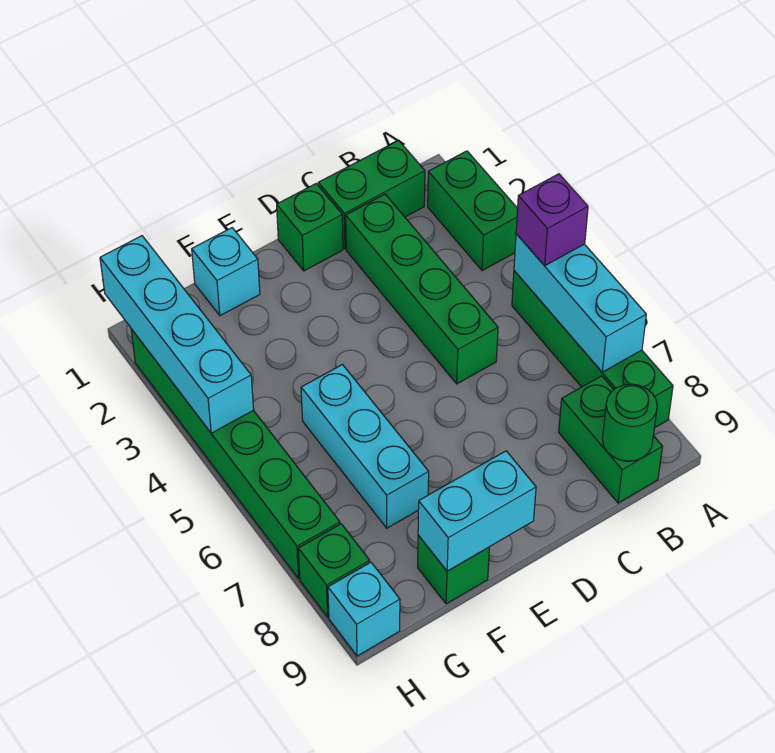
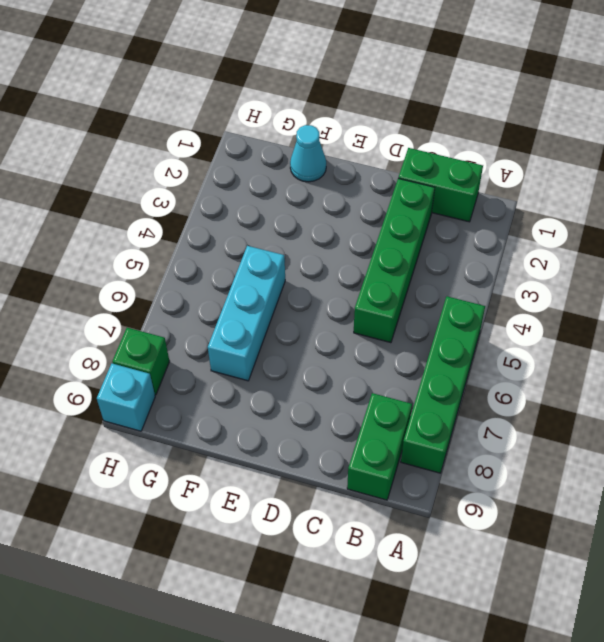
cyan 1x1 cone [290,125,326,182] -> cyan 1x1 brick [192,228,260,316]
none -> green 1x2 brick [428,151,518,271]
none -> green 1x1 brick [277,184,343,271]
none -> green 1x1 brick [418,535,489,604]

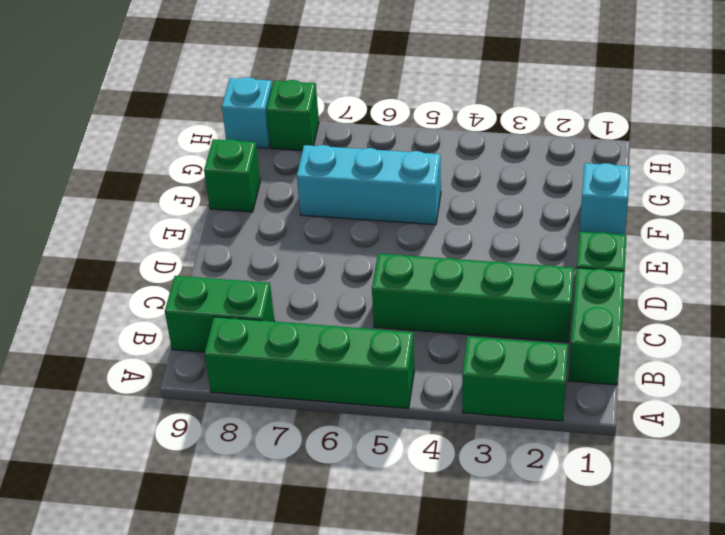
none -> green 1x6 brick [131,329,340,578]
none -> cyan 1x3 brick [514,234,646,372]
none -> green 1x1 round brick [602,384,657,461]

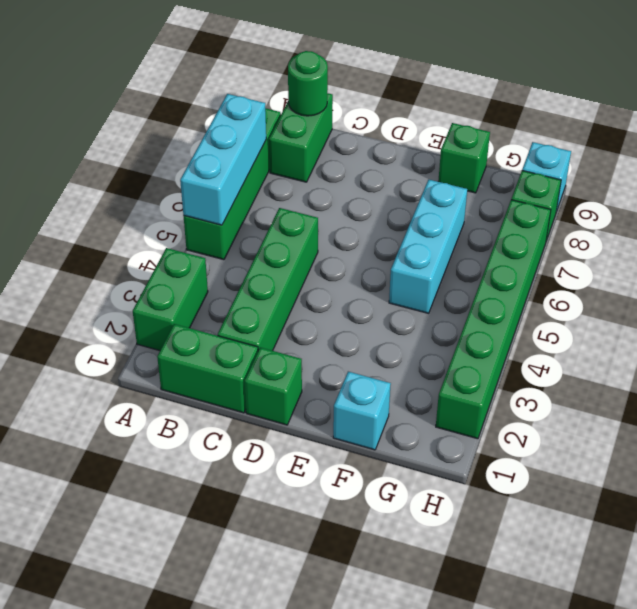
none -> cyan 1x2 brick [418,451,536,571]
none -> cyan 1x4 brick [100,236,254,433]
none -> purple 1x1 brick [516,174,588,266]

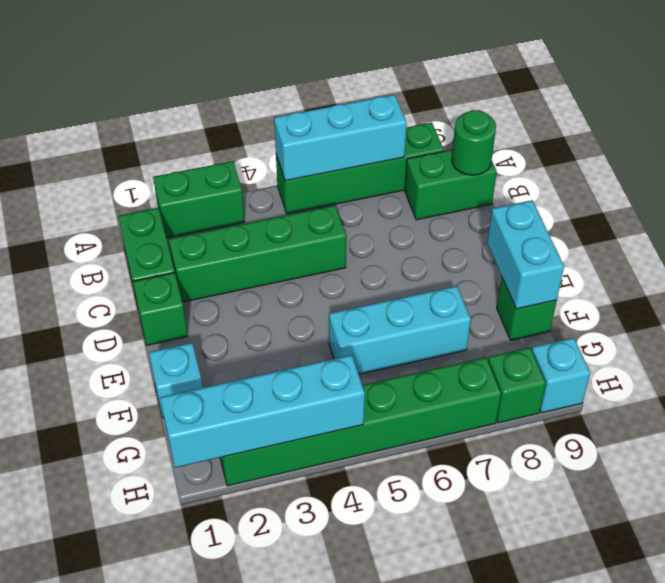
none -> purple 1x1 brick [516,174,588,266]

